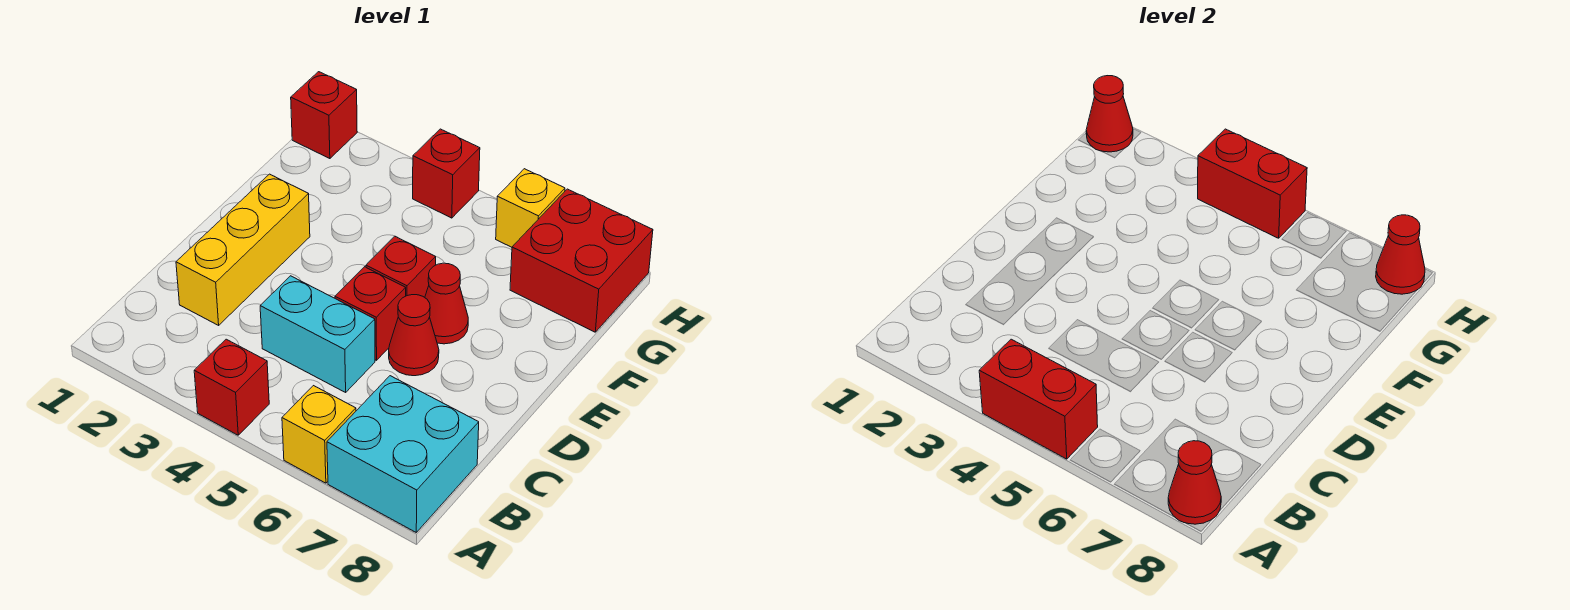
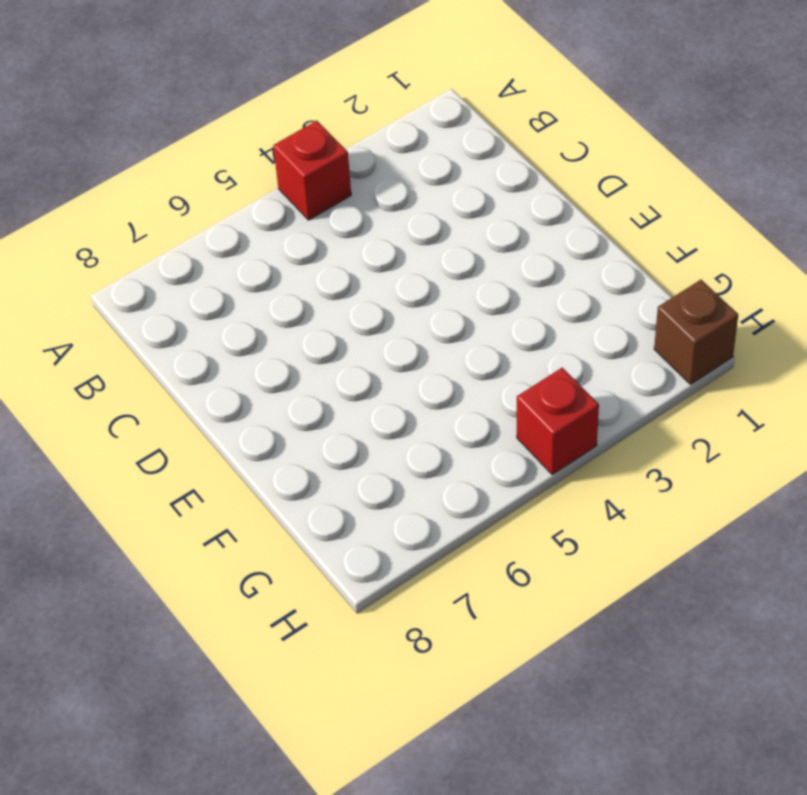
brown 1x1 brick [654,280,738,384] -> red 1x1 brick [291,72,357,159]
none -> yellow 1x1 brick [282,386,356,483]
none -> cyan 2x2 brick [327,376,479,532]
none -> yellow 1x3 brick [176,174,310,325]

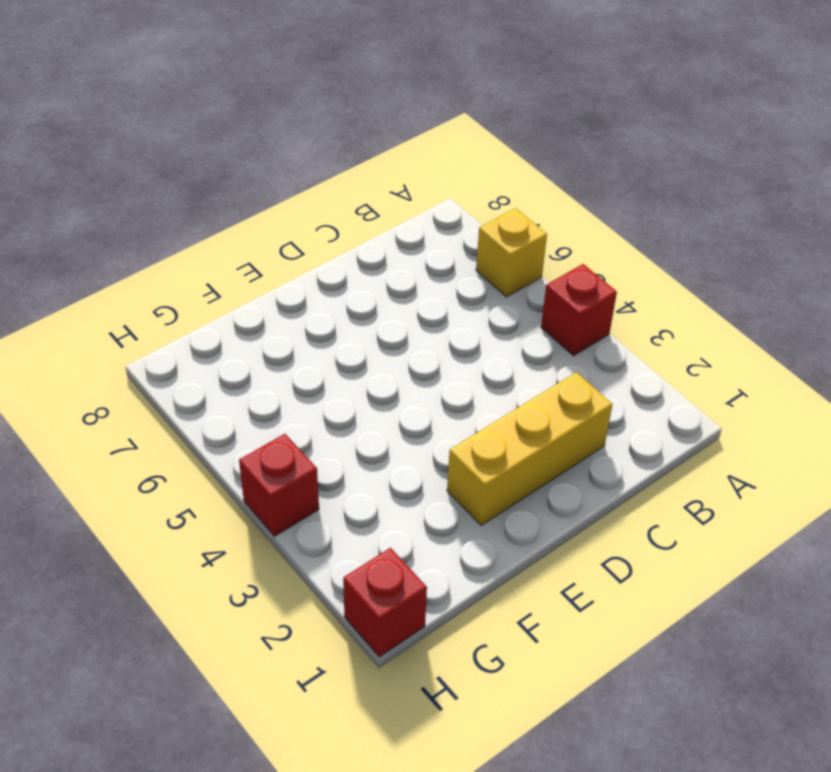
none -> cyan 2x2 brick [327,376,479,532]
none -> cyan 1x2 brick [260,276,375,392]
none -> red 1x1 brick [335,267,406,360]

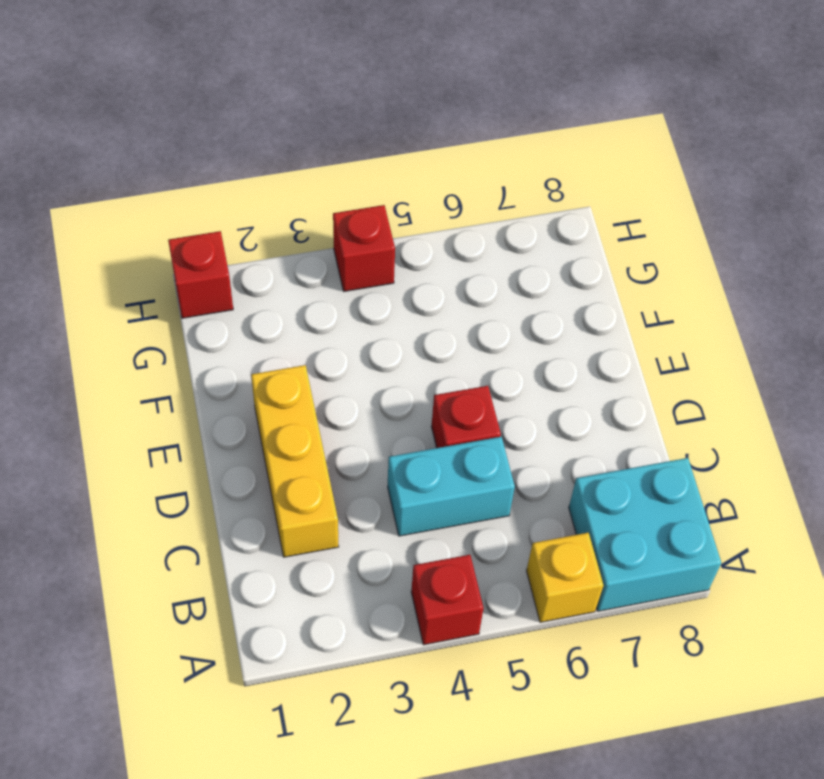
none -> red 1x1 cone [389,295,439,376]
none -> red 1x1 brick [366,236,436,297]
none -> red 1x1 cone [425,263,468,344]

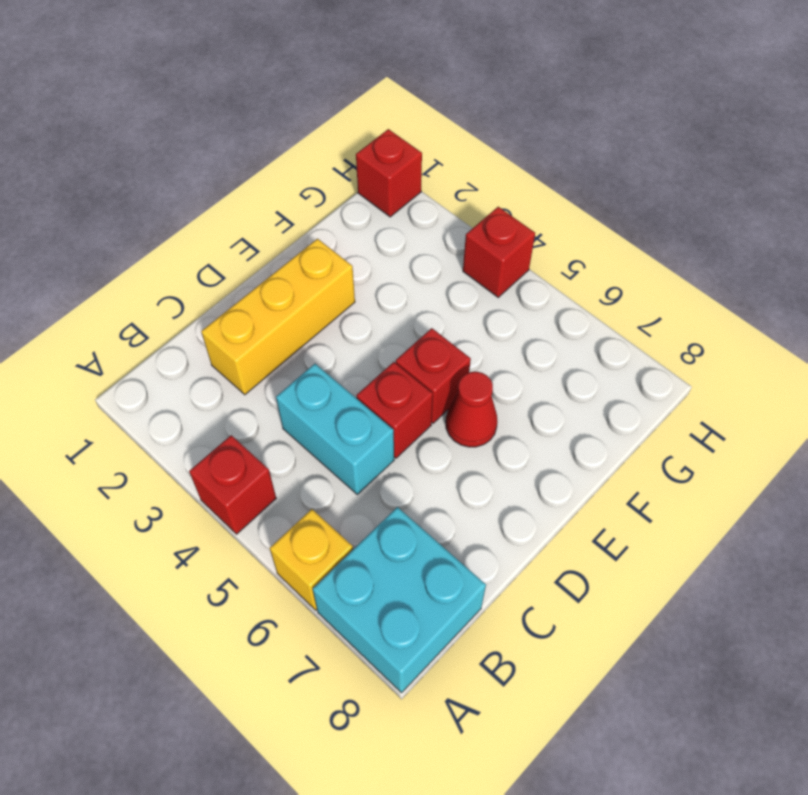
none -> red 1x1 cone [389,295,439,376]
none -> red 2x2 brick [510,189,653,332]
none -> yellow 1x1 brick [496,169,565,247]

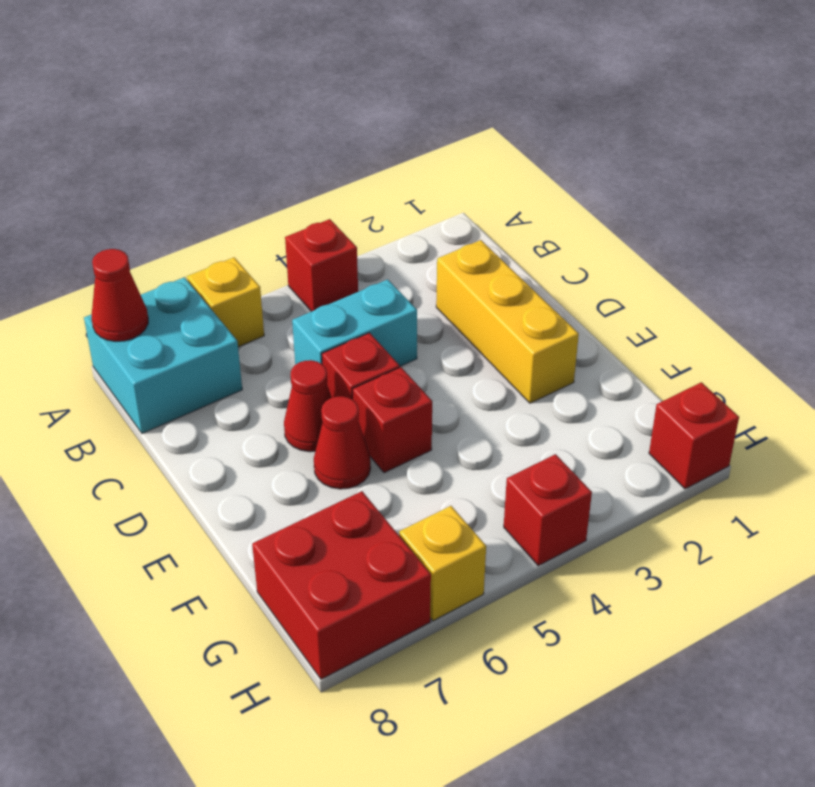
none -> red 1x2 brick [979,339,1098,459]
none -> red 1x1 cone [1086,76,1133,152]
none -> red 1x2 brick [1198,129,1307,238]

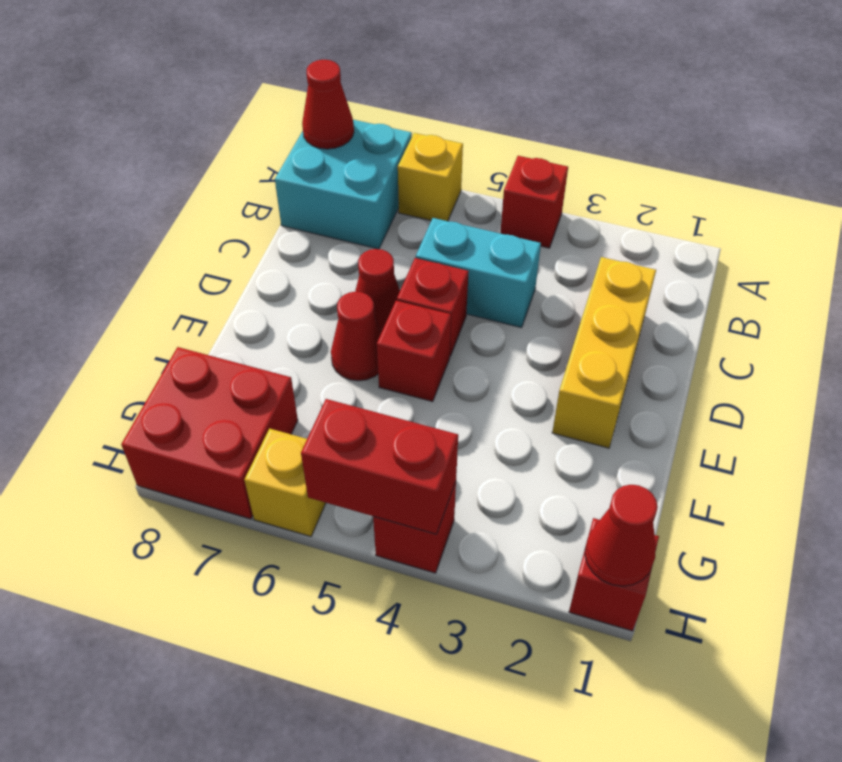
none -> red 1x2 brick [979,339,1098,459]
none -> red 1x1 cone [1376,215,1425,294]

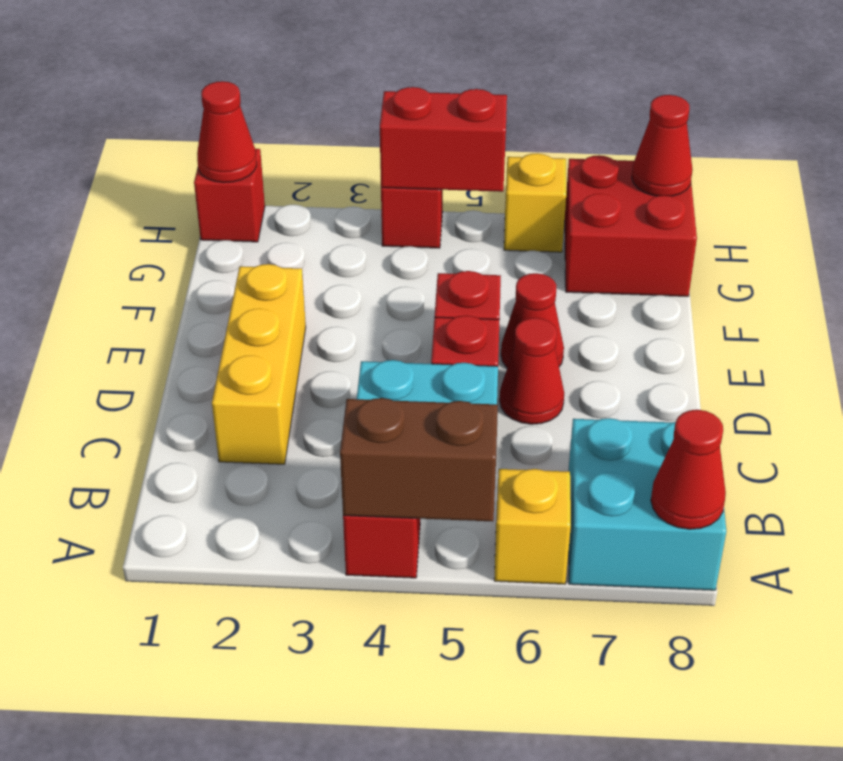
brown 1x2 brick [340,398,498,521] -> red 1x2 brick [979,339,1098,459]

